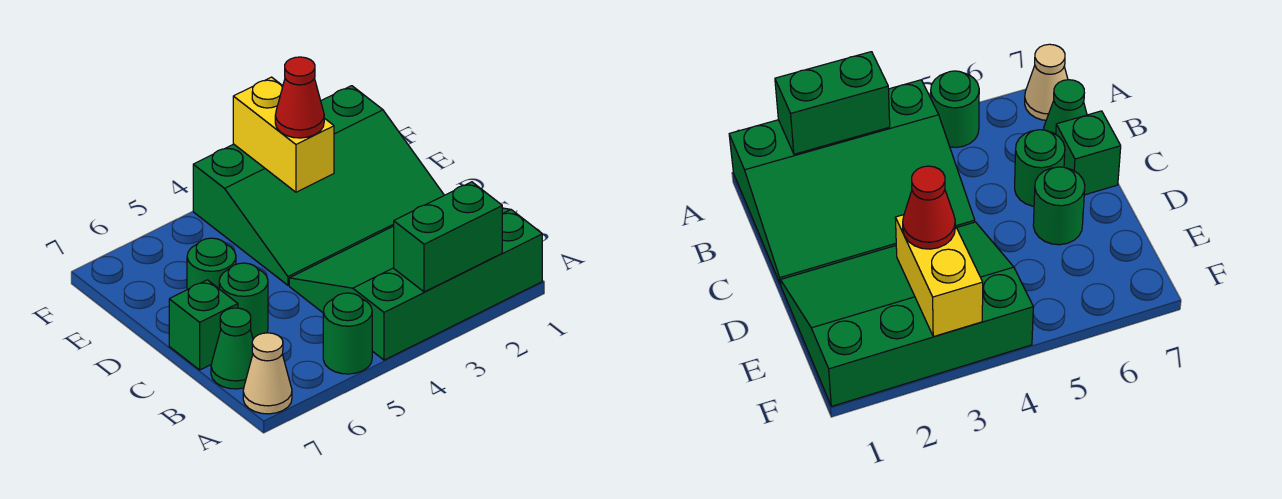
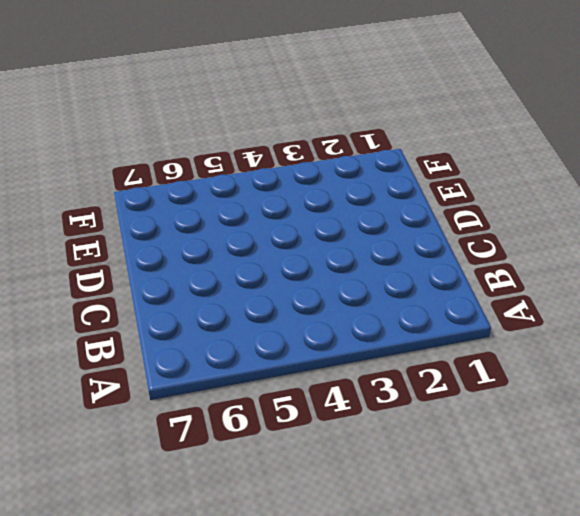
none -> green 3x4 slope [289,208,542,360]
none -> green 1x1 round brick [323,293,372,374]

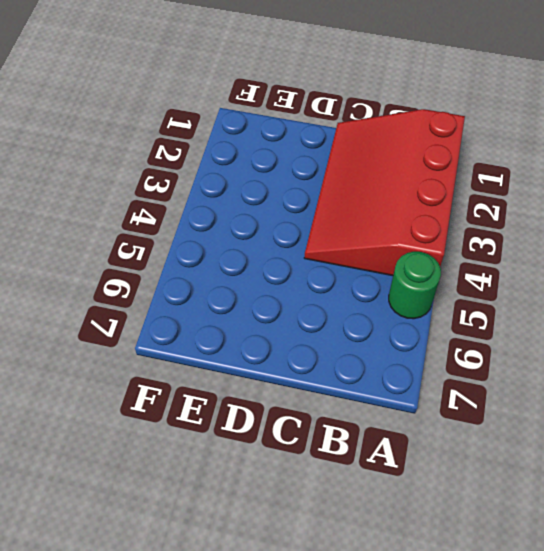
red 3x4 slope [304,109,465,276] -> green 3x4 slope [289,208,542,360]
none -> tan 1x1 cone [243,333,292,414]
none -> green 1x1 cone [211,308,253,389]

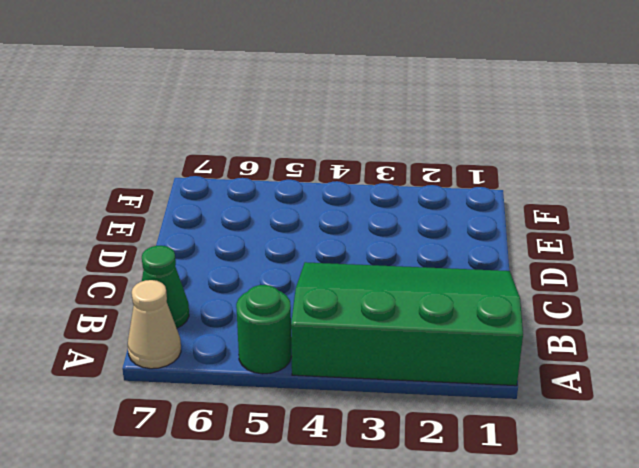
none -> green 1x1 round brick [219,263,268,339]
none -> green 1x1 brick [169,280,238,370]

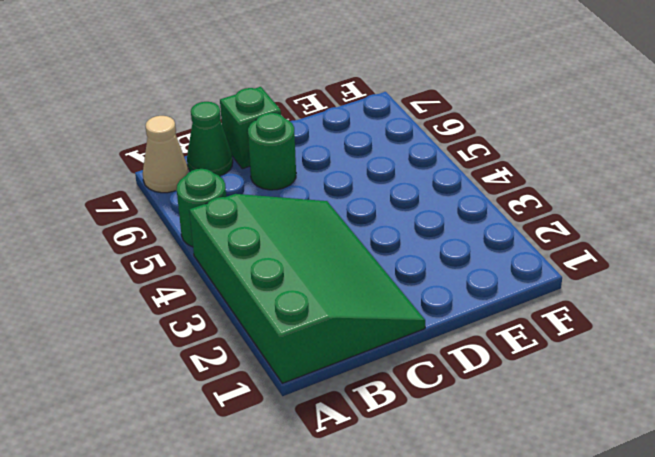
none -> green 3x4 slope [193,86,444,285]
none -> green 1x1 round brick [187,238,236,290]

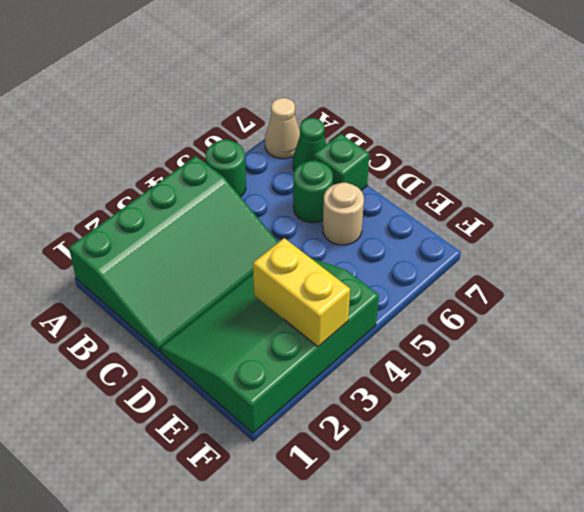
tan 1x1 round brick [323,183,364,245] -> green 1x1 round brick [187,238,236,290]
none -> green 1x2 brick [394,182,502,292]
none -> red 1x1 cone [275,57,324,138]

